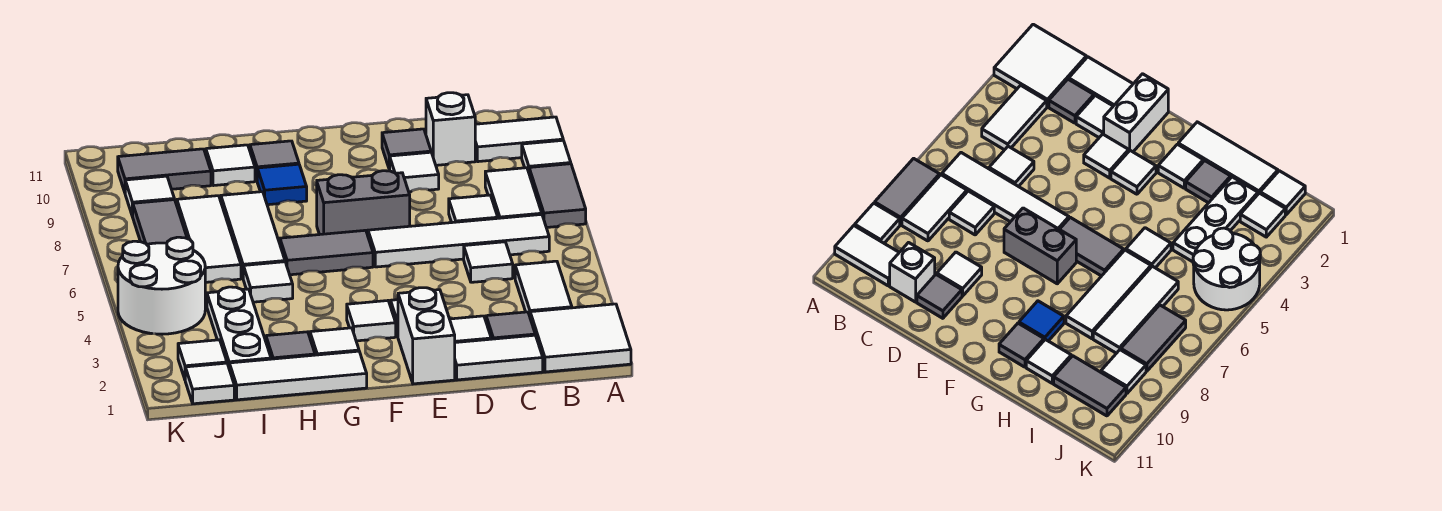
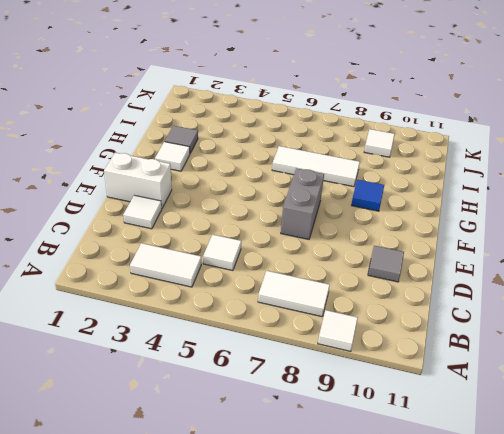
none -> white 2x2 tile [530,304,631,372]
none -> grey 1x2 tile [529,164,586,228]
none -> white 1x2 tile [475,117,563,162]
none -> white 1x4 tile [368,214,549,267]

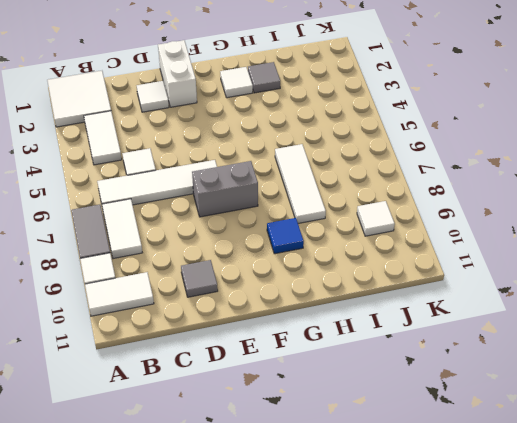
none -> white 1x2 tile [455,335,543,380]
none -> grey 1x1 tile [486,312,535,339]
none -> white 1x1 tile [449,195,498,223]
none -> white 1x1 brick [426,93,475,165]

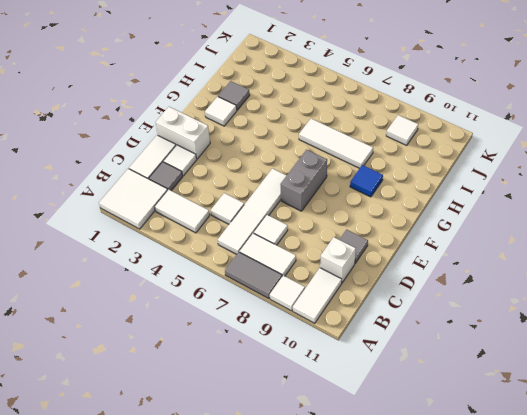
none -> white 1x1 tile [389,152,439,192]
none -> white 1x1 tile [1084,134,1129,178]
none -> white 1x1 tile [347,301,396,341]
none -> grey 1x2 tile [280,230,373,275]

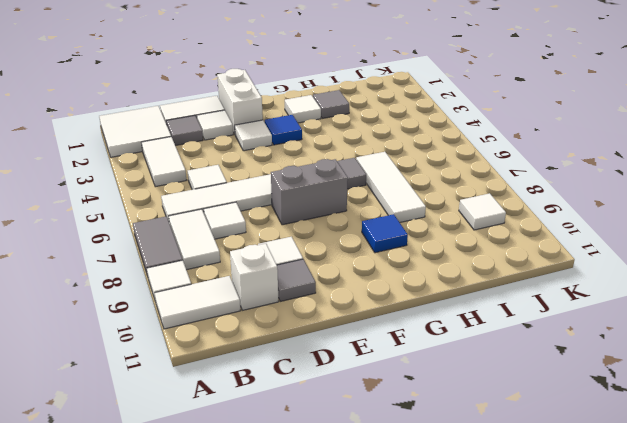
blue 1x1 tile [265,115,302,145] -> white 1x1 tile [347,301,396,341]
none -> white 1x3 tile [229,351,367,400]
none -> grey 1x1 tile [250,141,299,180]
none -> white 1x1 tile [243,262,293,302]
none -> white 1x1 tile [206,145,255,186]

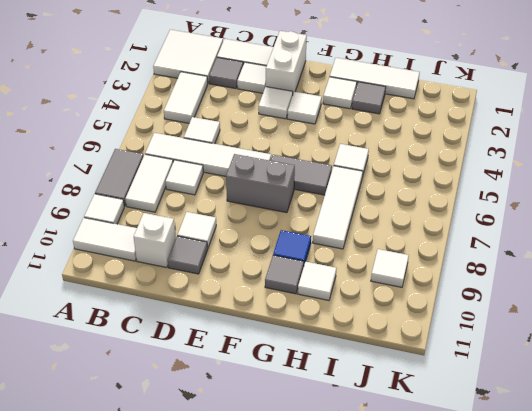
none -> white 1x3 plate [207,287,271,367]
none -> white 1x3 tile [177,196,241,282]
none -> grey 1x2 tile [118,149,211,192]
none -> white 1x1 tile [185,363,234,404]

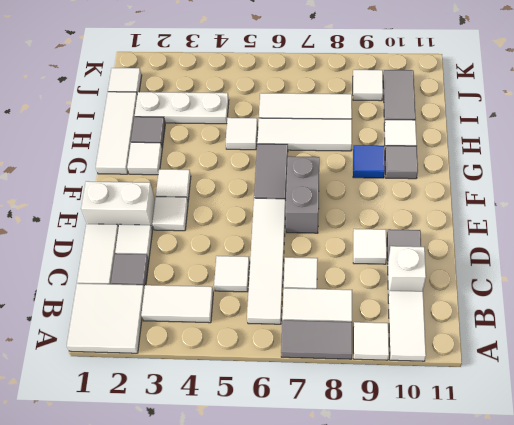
none -> white 1x1 tile [178,340,227,379]
none -> white 2x2 round brick [118,237,205,334]
none -> grey 1x2 tile [133,200,187,244]

